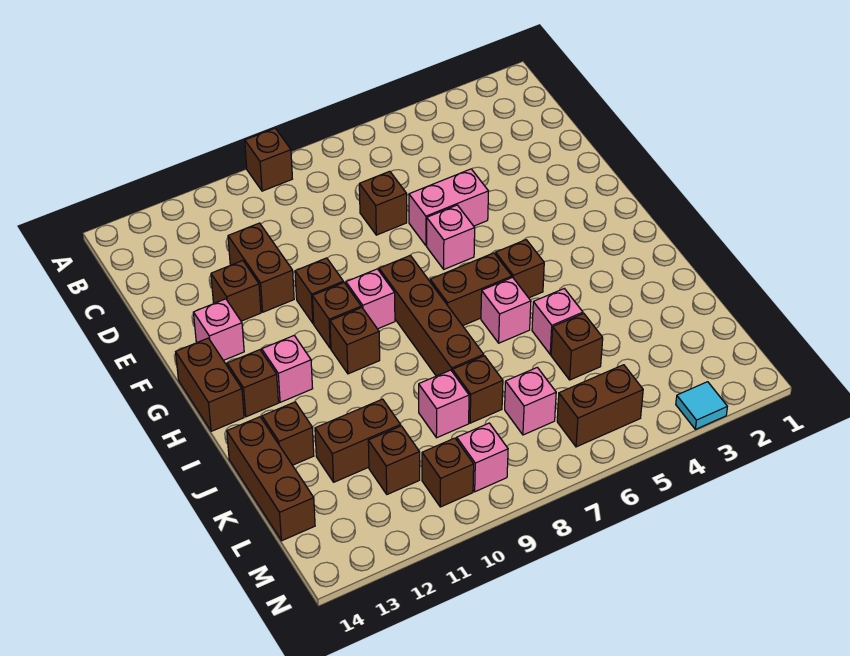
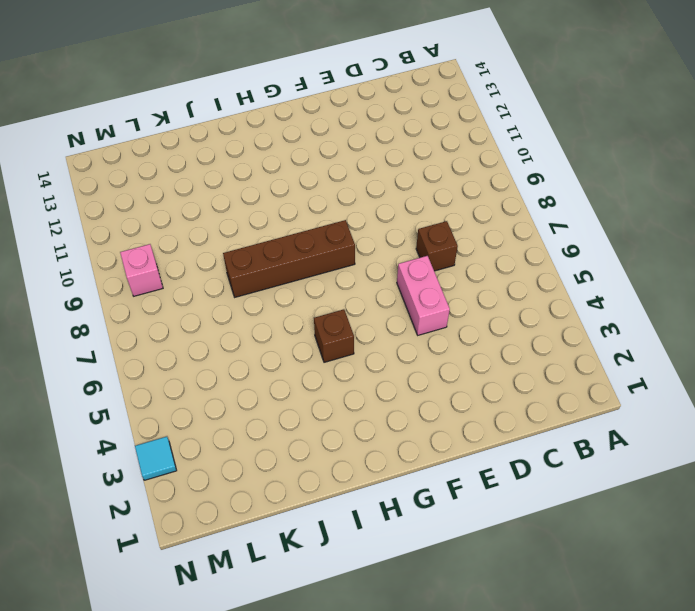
none -> brown 1x1 brick [245,128,292,191]
none -> brown 1x2 brick [228,223,294,312]
none -> brown 1x1 brick [211,261,261,321]
none -> pink 1x1 brick [427,205,475,269]

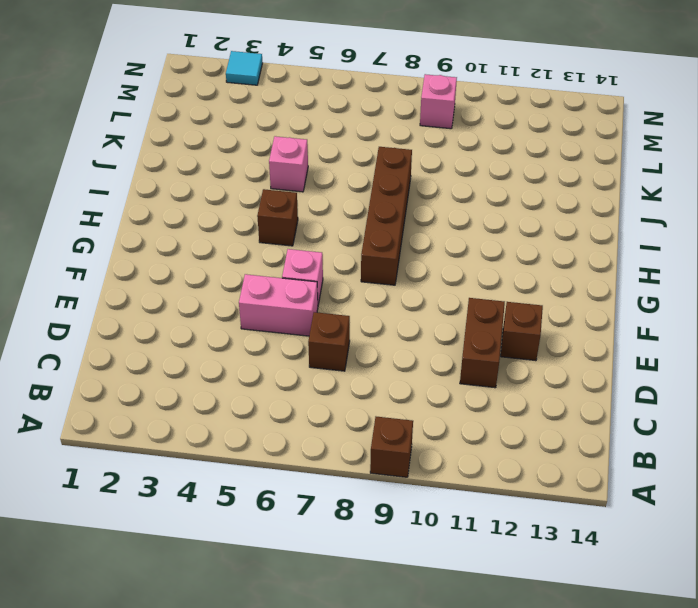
none -> brown 1x1 brick [295,258,343,323]
none -> pink 1x1 brick [193,299,244,361]
none -> pink 1x1 brick [346,269,395,329]
none -> brown 1x1 brick [312,283,361,348]

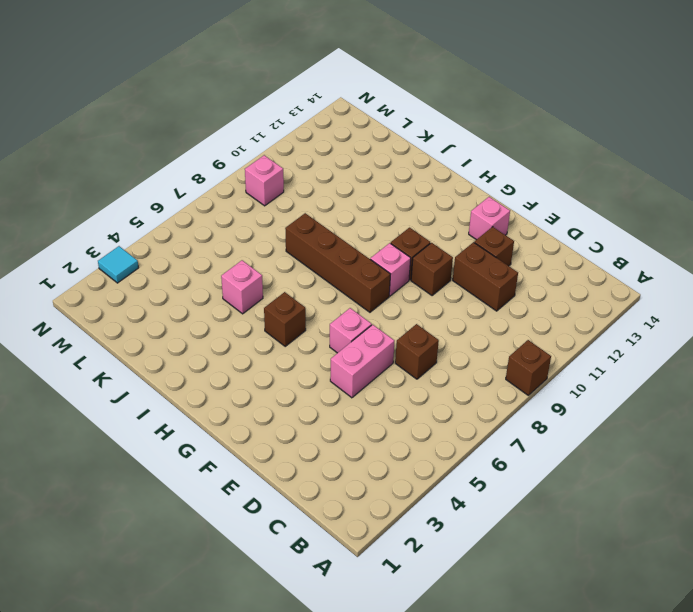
none -> brown 1x2 brick [176,338,244,431]
none -> brown 1x2 brick [430,253,512,326]
none -> brown 1x1 brick [330,307,380,374]
none -> pink 1x1 brick [262,336,313,402]

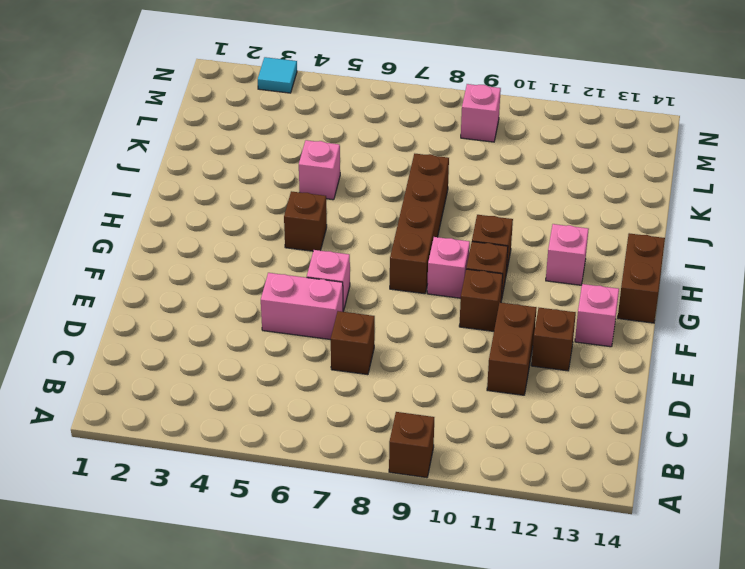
none -> brown 1x2 brick [430,253,512,326]
none -> brown 1x1 brick [227,350,278,417]
none -> pink 1x1 brick [481,277,531,343]
none -> brown 1x1 brick [262,402,314,465]

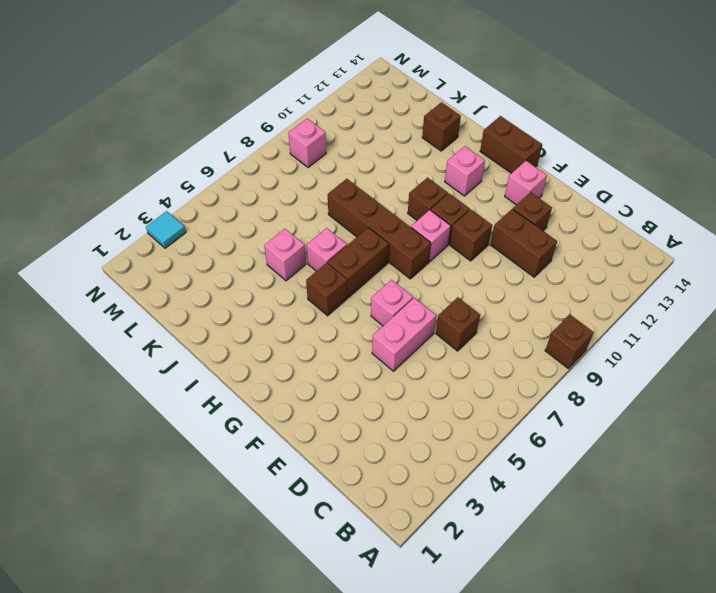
none -> brown 1x1 brick [227,350,278,417]
none -> brown 1x3 brick [227,417,315,541]
none -> brown 1x1 brick [551,314,603,380]
none -> brown 1x1 brick [453,356,503,423]

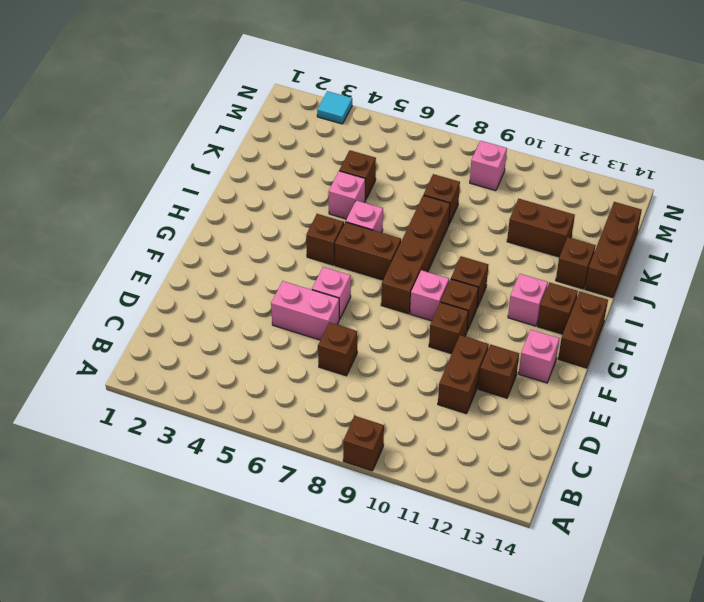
none -> pink 1x1 brick [419,370,469,438]
none -> pink 1x1 brick [505,367,556,435]
none -> brown 1x1 brick [368,426,420,494]
none -> brown 1x2 brick [557,365,643,447]

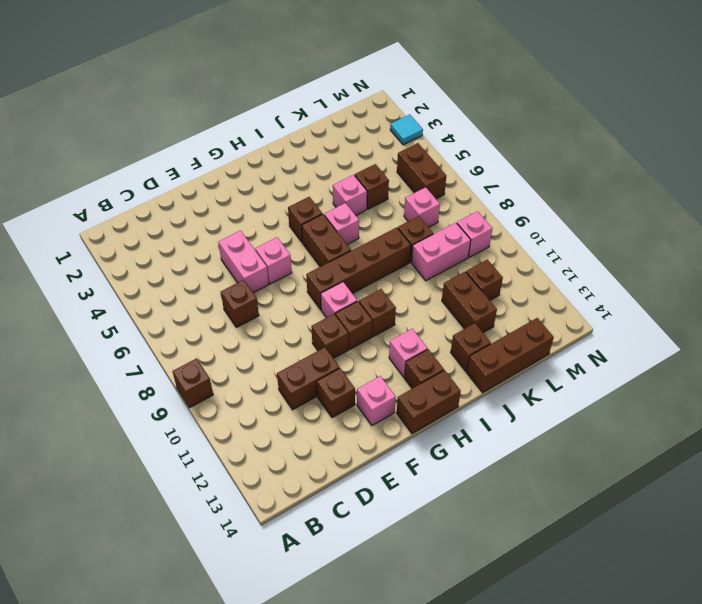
pink 1x2 brick [411,223,471,281] -> pink 1x1 brick [419,370,469,438]
none -> brown 1x1 brick [422,438,474,507]

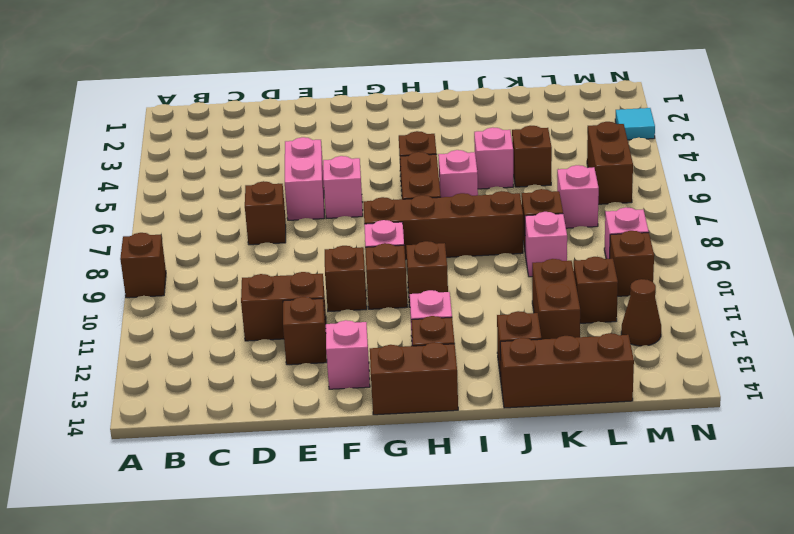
brown 1x1 cone [621,279,661,346] -> none

